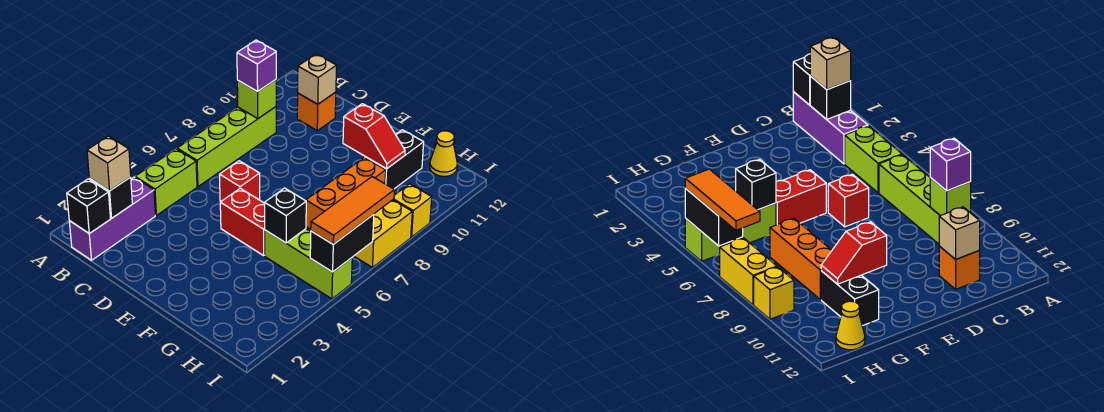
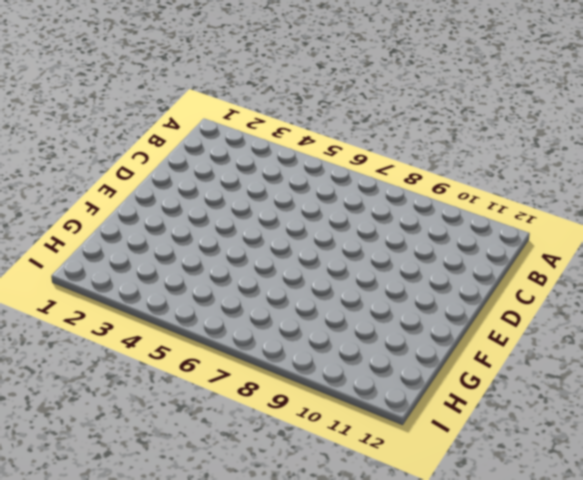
none -> purple 1x3 brick [69,177,155,260]
none -> lime 1x2 brick [135,149,197,215]
none -> lime 1x4 brick [177,107,276,186]

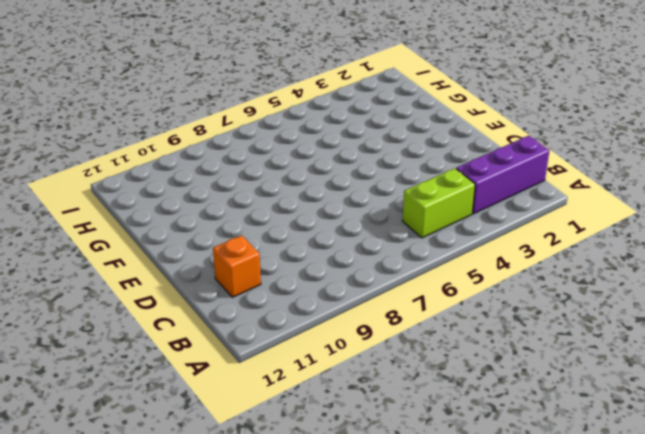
none -> lime 1x4 brick [177,107,276,186]
none -> red 1x1 brick [219,161,260,201]
none -> red 1x2 brick [220,188,265,256]

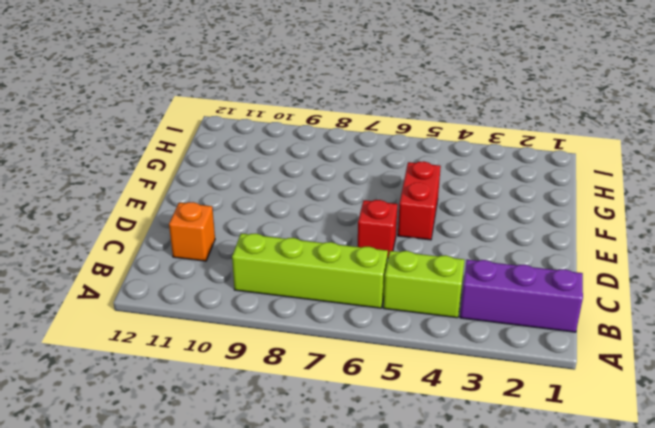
none -> lime 1x3 brick [265,229,352,299]
none -> orange 1x3 brick [306,157,386,230]
none -> black 1x2 brick [365,130,424,189]

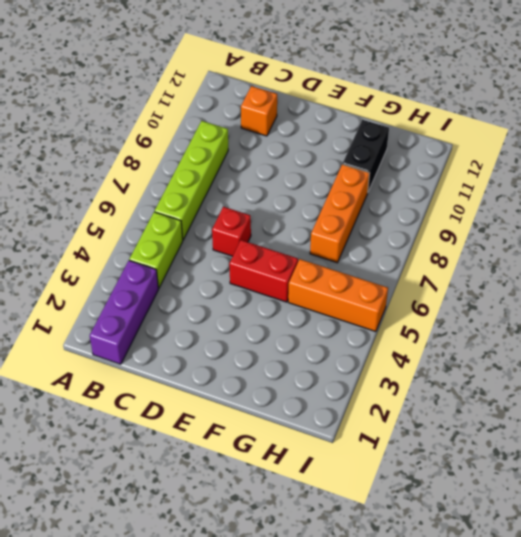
orange 1x3 brick [288,259,388,332] -> lime 1x3 brick [265,229,352,299]
none -> yellow 1x1 cone [430,131,457,176]
none -> yellow 1x2 brick [354,200,412,267]
none -> yellow 1x1 brick [393,184,432,237]

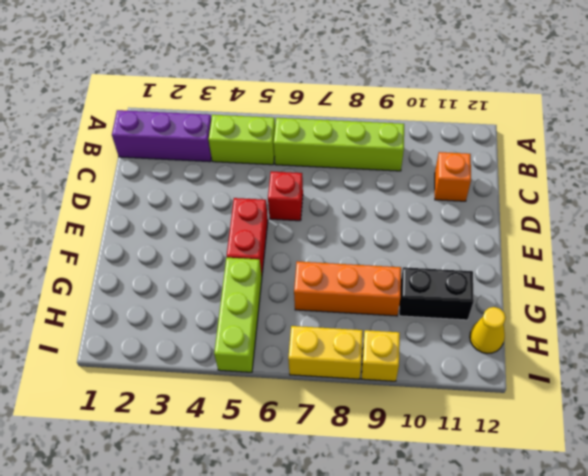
none -> black 1x1 brick [67,179,110,234]
none -> black 1x1 brick [89,177,132,218]
none -> lime 1x1 brick [237,80,276,118]

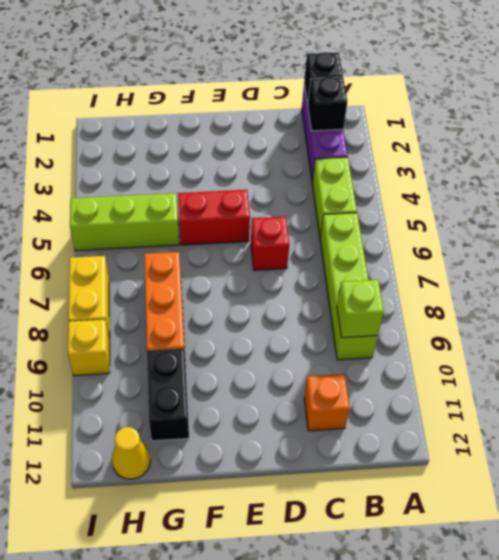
none -> tan 1x1 brick [298,54,337,104]
none -> red 1x2 slope [343,104,405,169]
none -> black 1x1 brick [264,188,306,243]

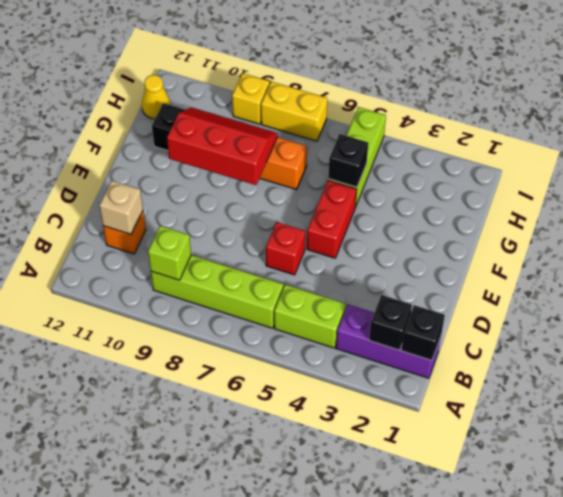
red 2x3 slope [167,107,278,185] -> red 1x2 slope [343,104,405,169]
none -> black 1x2 brick [310,214,374,272]
none -> tan 1x1 brick [87,136,131,191]
none -> purple 1x1 brick [237,40,276,92]

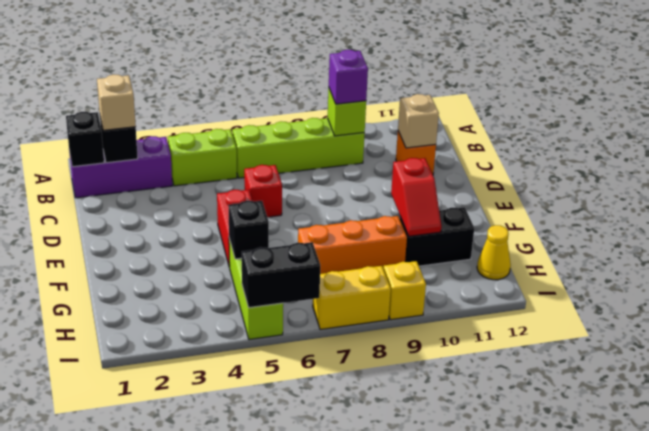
none -> orange 1x3 tile [311,177,395,244]

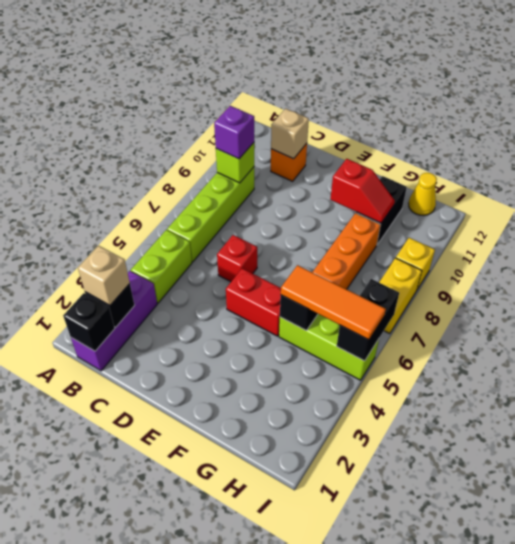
orange 1x3 tile [281,265,386,340] -> orange 1x3 tile turned to [311,177,395,244]

